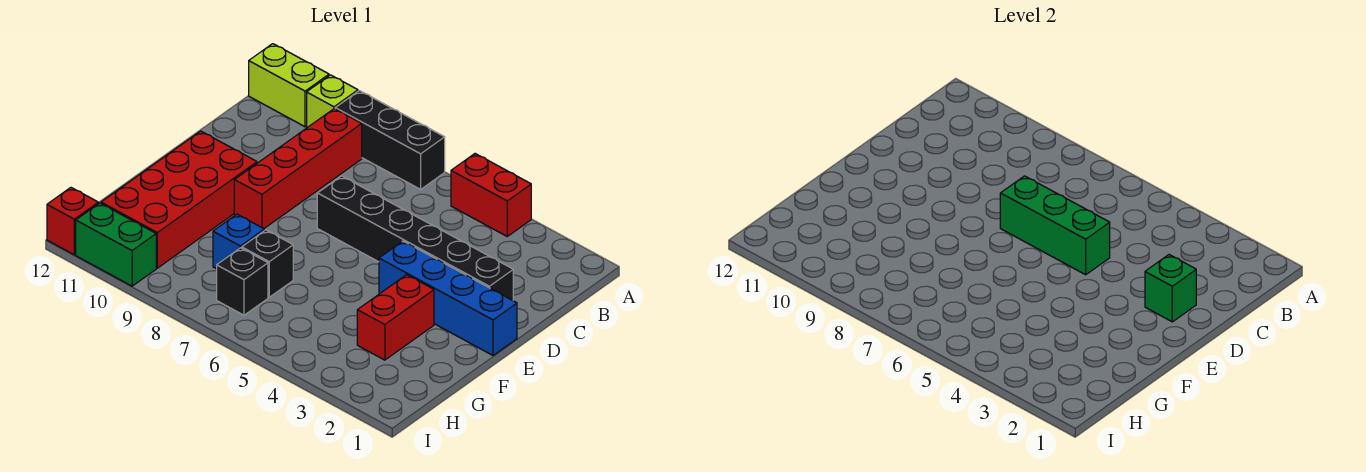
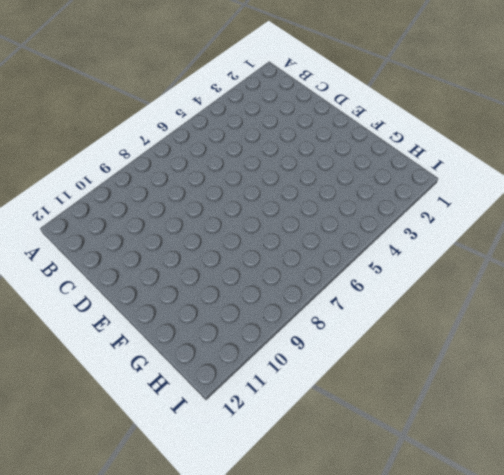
none -> red 1x2 brick [451,154,531,236]
none -> black 1x3 brick [335,91,445,189]
none -> lime 1x1 brick [307,75,358,128]

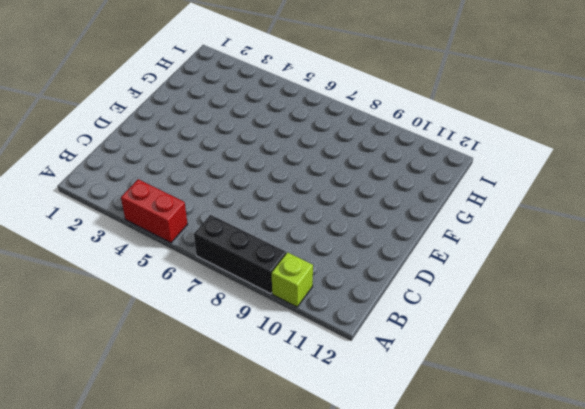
none -> lime 1x2 brick [249,44,329,127]
none -> red 1x4 brick [234,109,362,229]
none -> black 1x6 brick [317,176,513,300]

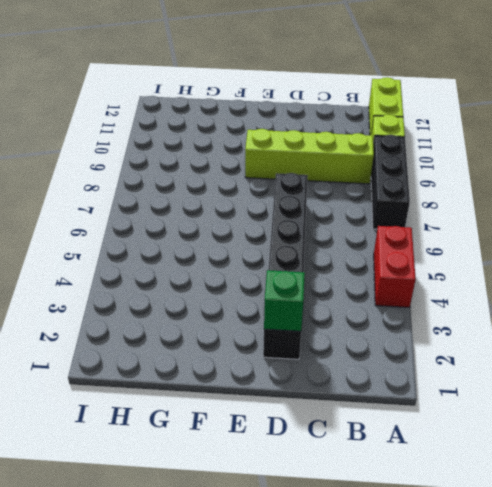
lime 1x4 brick [245,129,374,184] -> red 1x4 brick [234,109,362,229]
none -> blue 1x4 brick [379,241,517,355]
none -> red 2x4 brick [101,131,257,268]
none -> red 1x2 brick [357,275,434,360]

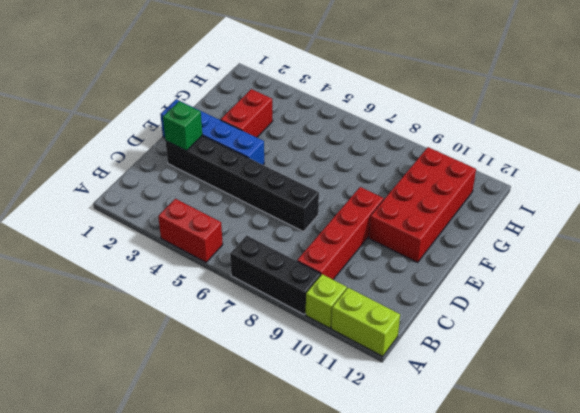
none -> black 1x1 brick [242,230,293,297]
none -> blue 1x1 brick [213,214,264,269]
none -> black 1x1 brick [217,248,268,315]

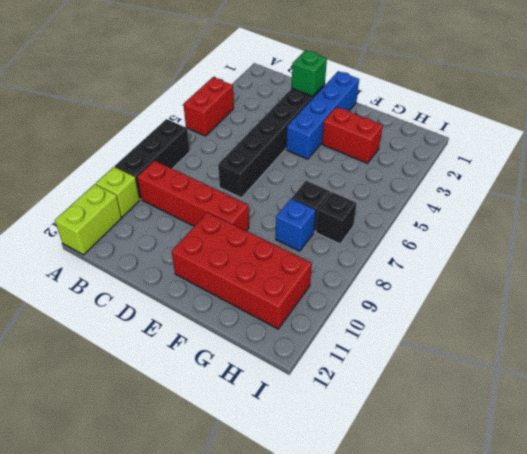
none -> green 1x2 brick [76,203,156,286]
none -> red 1x1 brick [47,188,98,255]
none -> green 1x3 brick [1000,176,1110,275]

